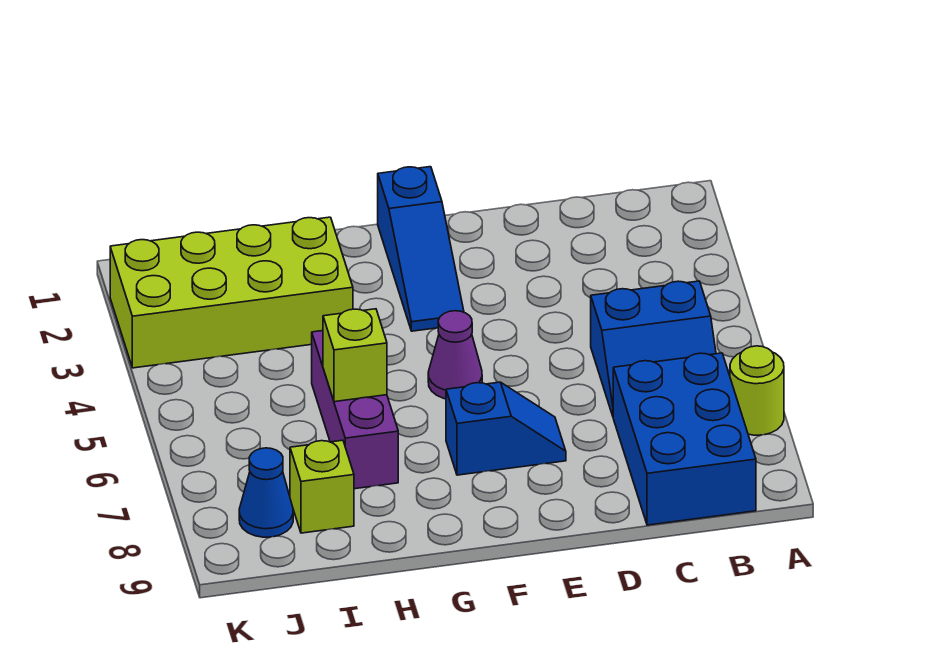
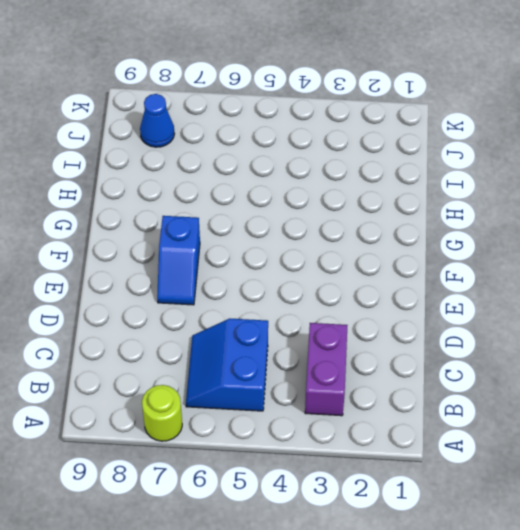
purple 1x2 brick [305,323,348,416] -> none
none -> blue 2x3 brick [613,353,756,525]
none -> blue 1x3 slope [378,167,464,331]

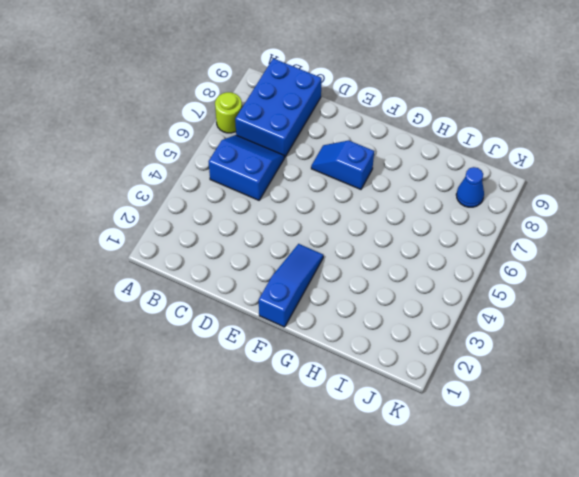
none -> purple 1x1 cone [428,311,482,399]
none -> lime 2x4 brick [110,217,353,368]

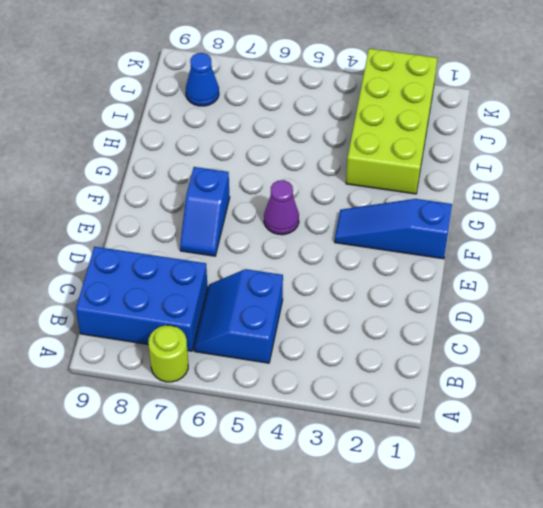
none -> purple 1x3 brick [312,331,398,489]
none -> lime 1x1 brick [290,440,354,533]

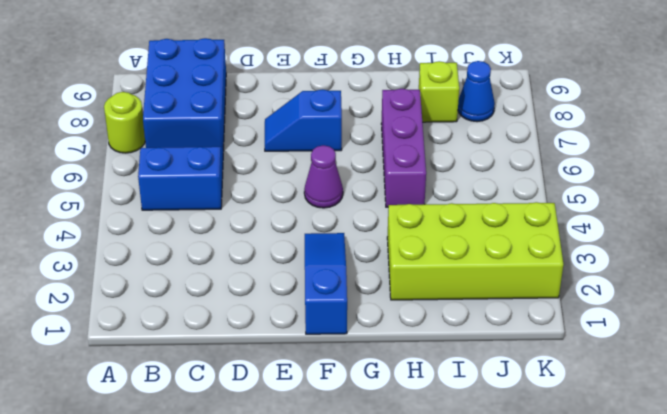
none -> lime 1x1 brick [323,309,387,402]

